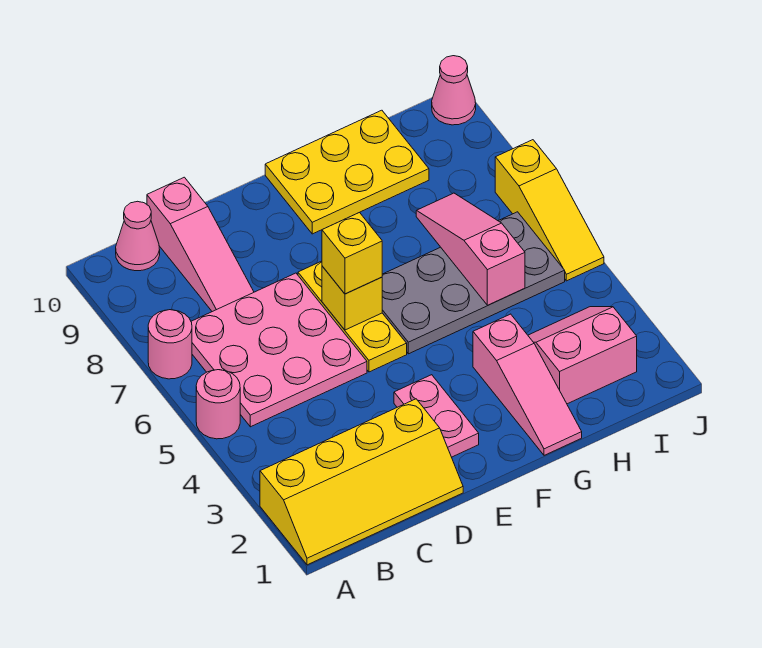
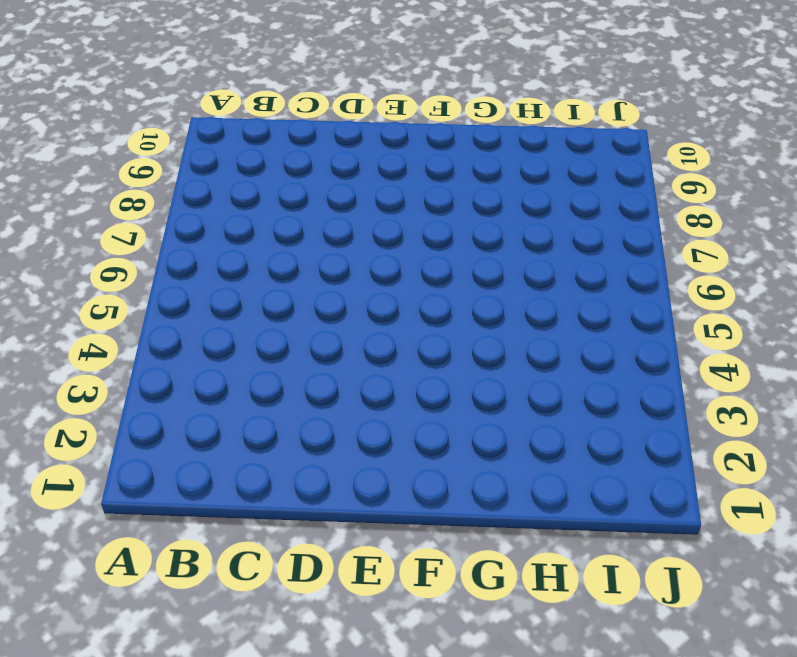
none -> yellow 2x4 slope [260,399,463,565]
none -> pink 1x1 round brick [196,370,240,439]
none -> pink 1x1 round brick [148,310,192,379]

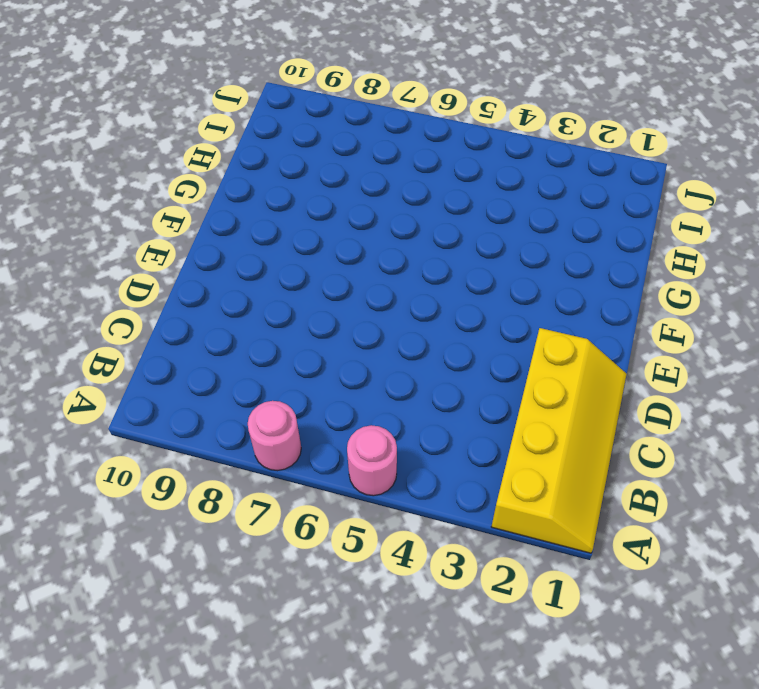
none -> pink 3x3 plate [191,273,367,427]
none -> pink 1x1 cone [116,201,160,271]
none -> pink 1x3 slope [147,177,254,312]

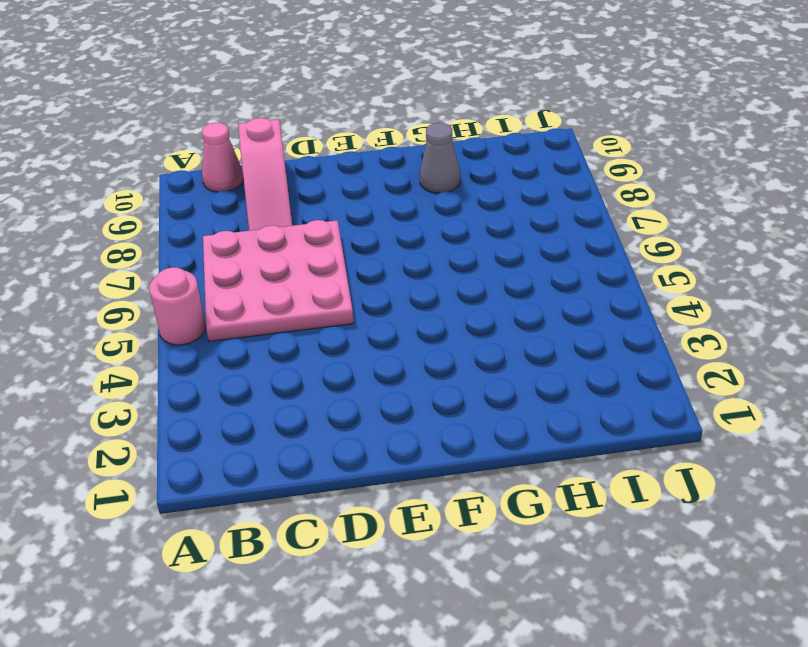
grey 1x1 cone [420,123,460,193] -> yellow 2x3 plate [265,110,429,234]
none -> yellow 2x4 slope [260,399,463,565]
none -> pink 1x1 round brick [148,310,192,379]
none -> pink 1x2 plate [394,375,479,457]

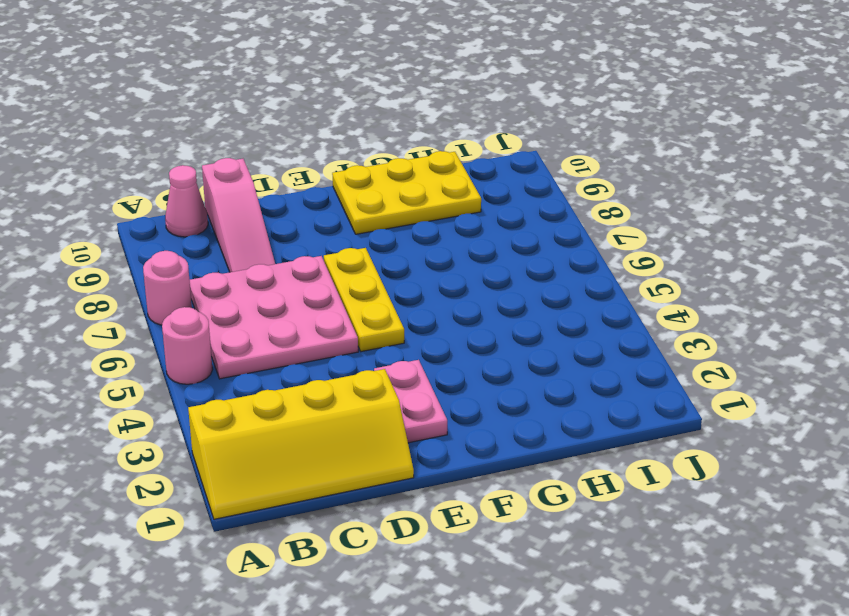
none -> grey 2x4 plate [382,212,565,354]
none -> pink 1x3 slope [473,314,582,455]
none -> pink 2x2 slope [528,307,637,404]

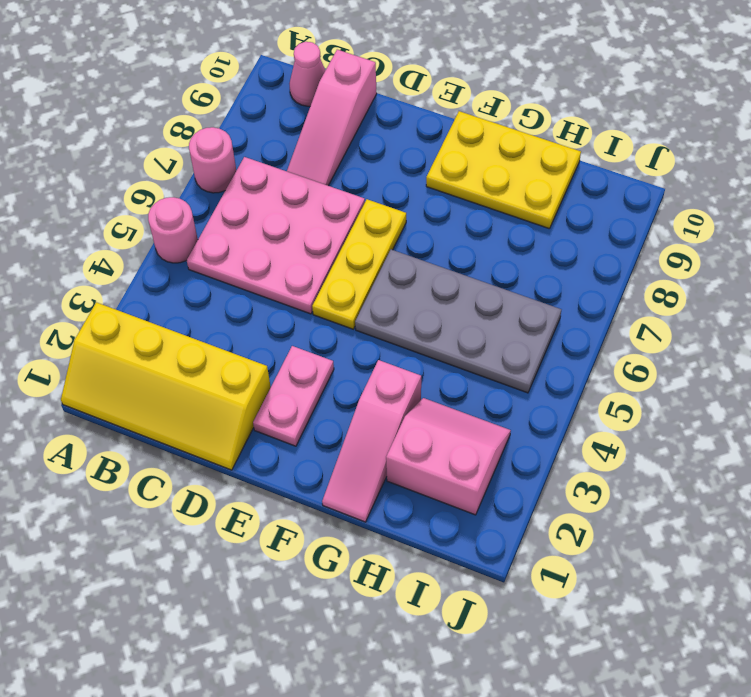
none -> yellow 1x3 slope [495,140,604,281]
none -> pink 1x1 cone [432,56,476,125]
none -> yellow 1x1 brick [322,266,382,330]

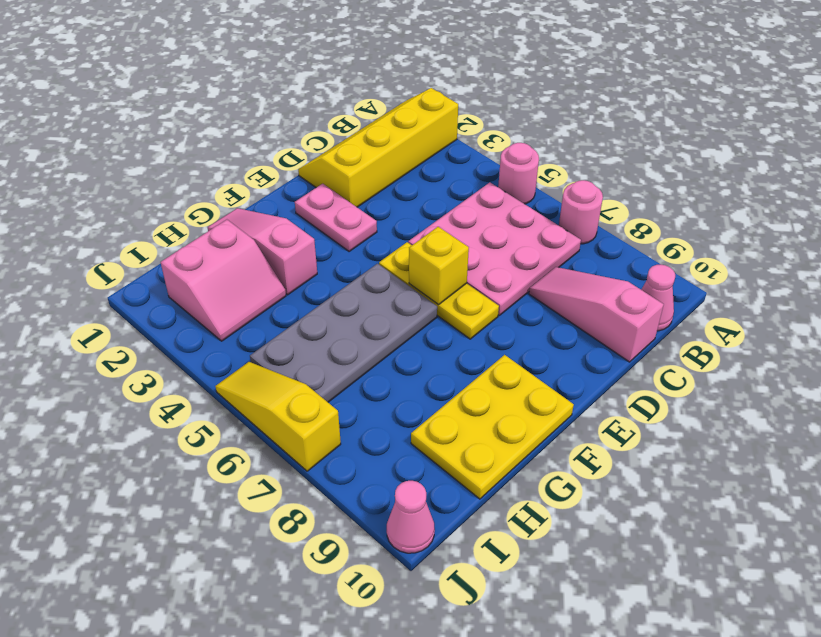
none -> pink 1x3 slope [416,193,525,305]
none -> yellow 1x1 brick [322,212,382,294]

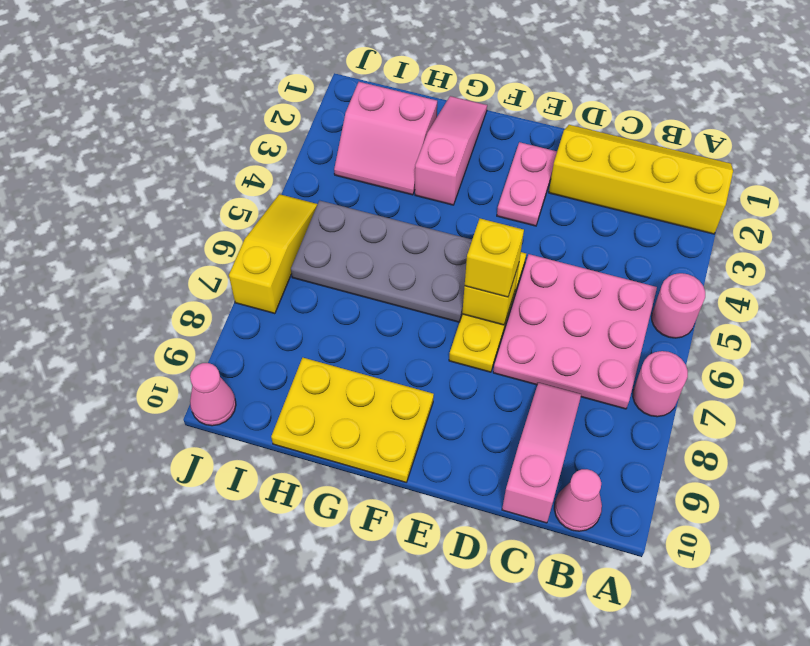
none -> pink 1x3 slope [416,193,525,305]

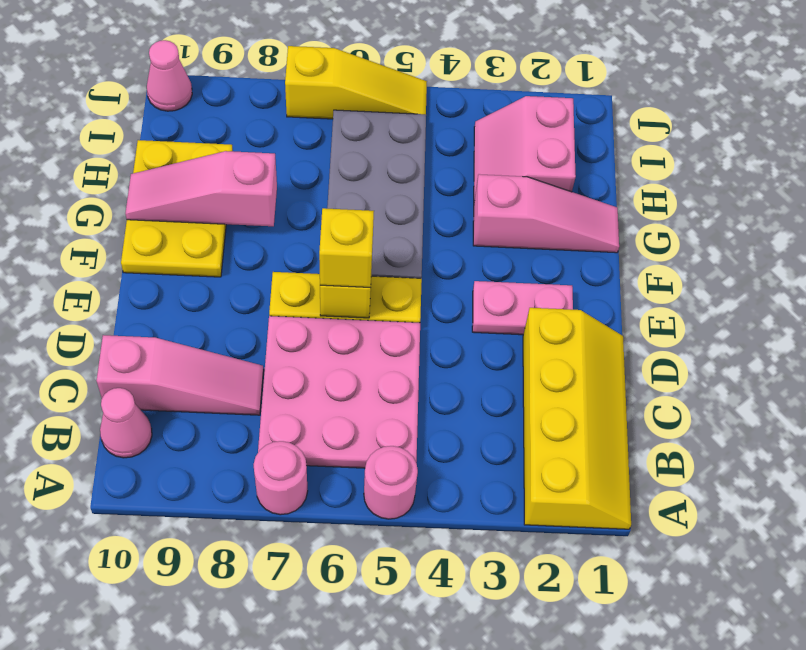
pink 1x3 slope [125,151,277,226] -> pink 1x3 slope moved to [416,193,525,305]

